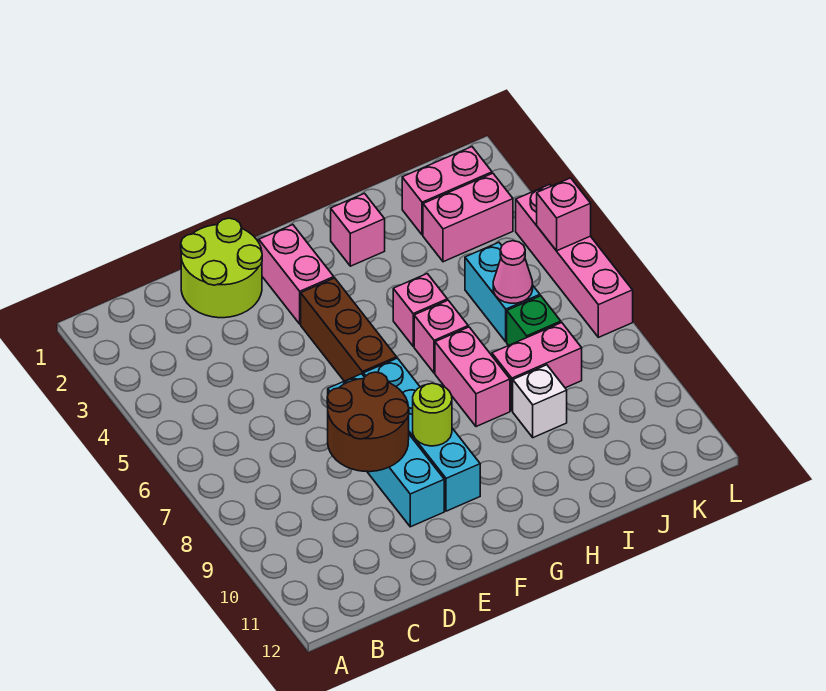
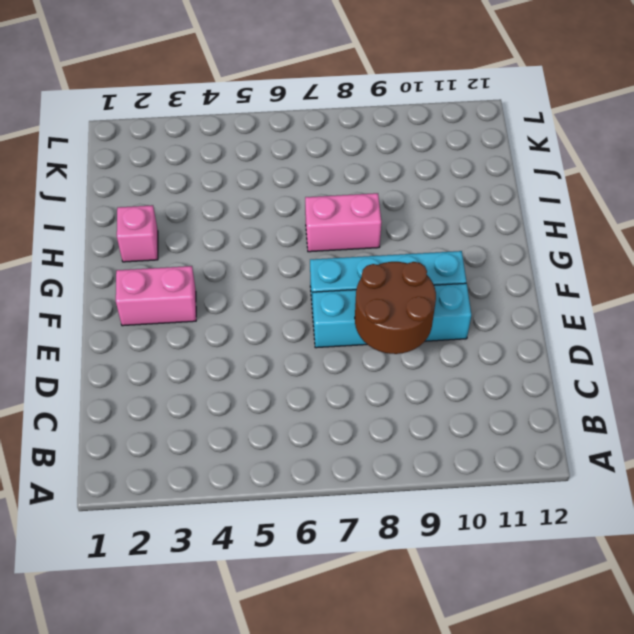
none -> lime 2x2 round brick [181,218,262,318]
none -> brown 1x3 brick [301,278,397,381]
none -> pink 1x1 brick [393,274,447,346]

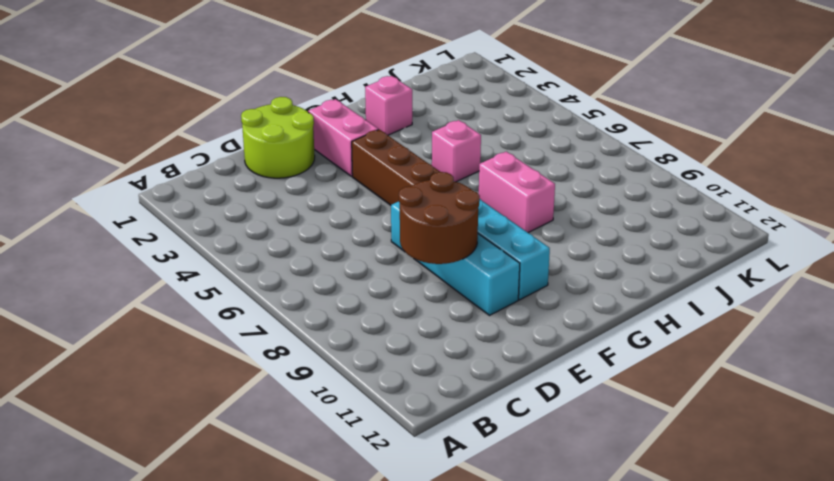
none -> pink 1x1 brick [414,300,468,373]
none -> pink 1x2 brick [492,323,582,411]
none -> white 1x1 brick [513,365,567,438]

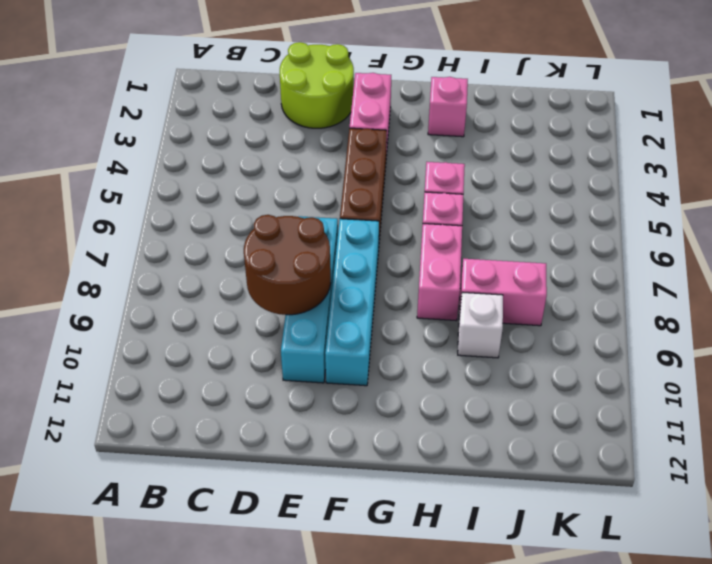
none -> pink 1x2 brick [402,147,492,235]
none -> pink 1x2 brick [423,173,513,262]
none -> cyan 1x2 brick [465,242,540,342]

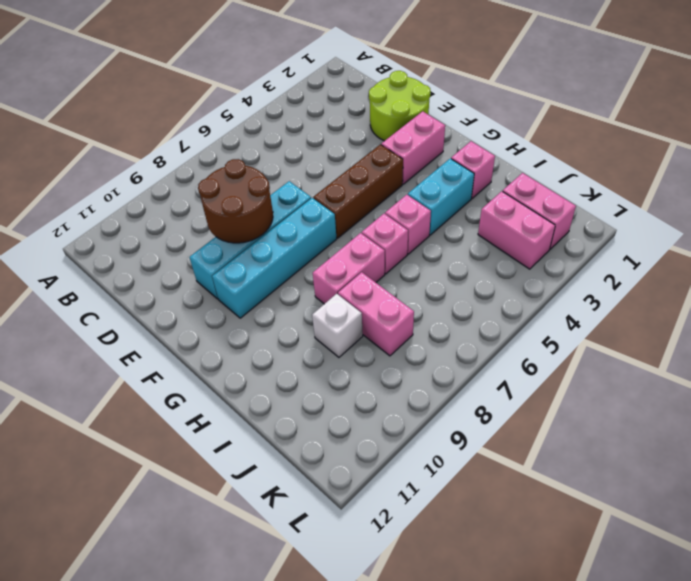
cyan 1x2 brick [408,158,474,235] -> cyan 1x2 brick moved to [465,242,540,342]
none -> green 1x1 brick [507,296,561,345]
none -> pink 1x4 brick [516,184,633,337]
none -> lime 1x1 round brick [413,383,452,446]

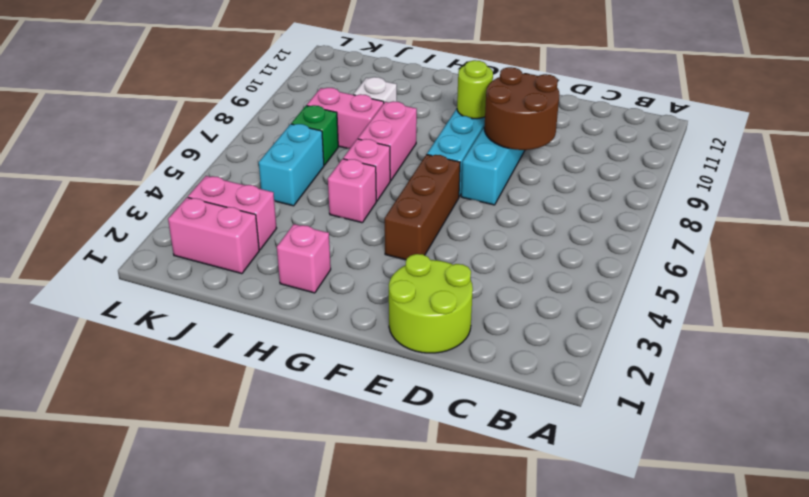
none -> pink 1x2 brick [259,225,334,324]
none -> pink 1x4 brick [516,184,633,337]
none -> pink 1x1 cone [493,241,533,303]

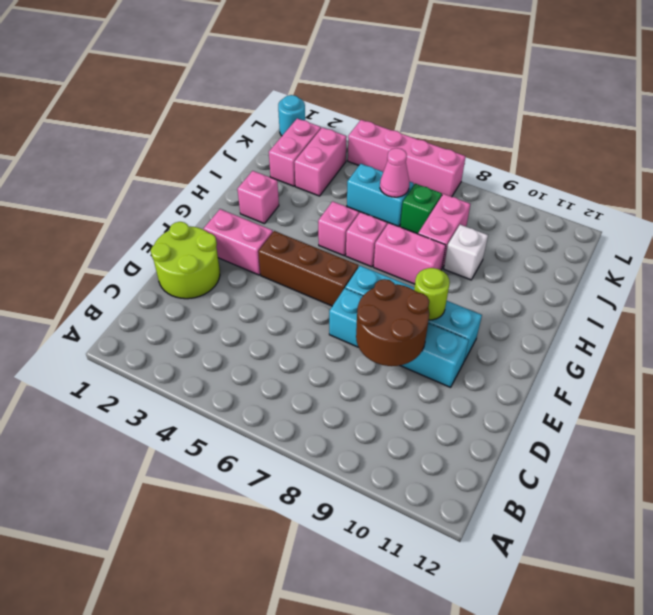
cyan 1x1 round brick [278,95,305,136] -> none
none -> pink 1x1 brick [537,178,591,251]

